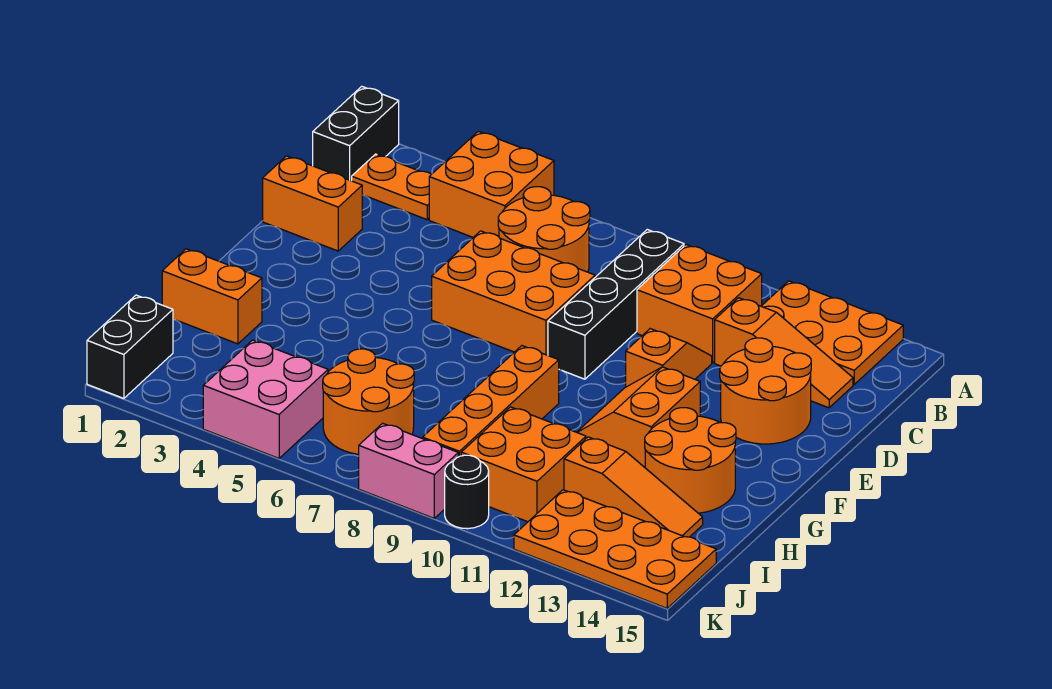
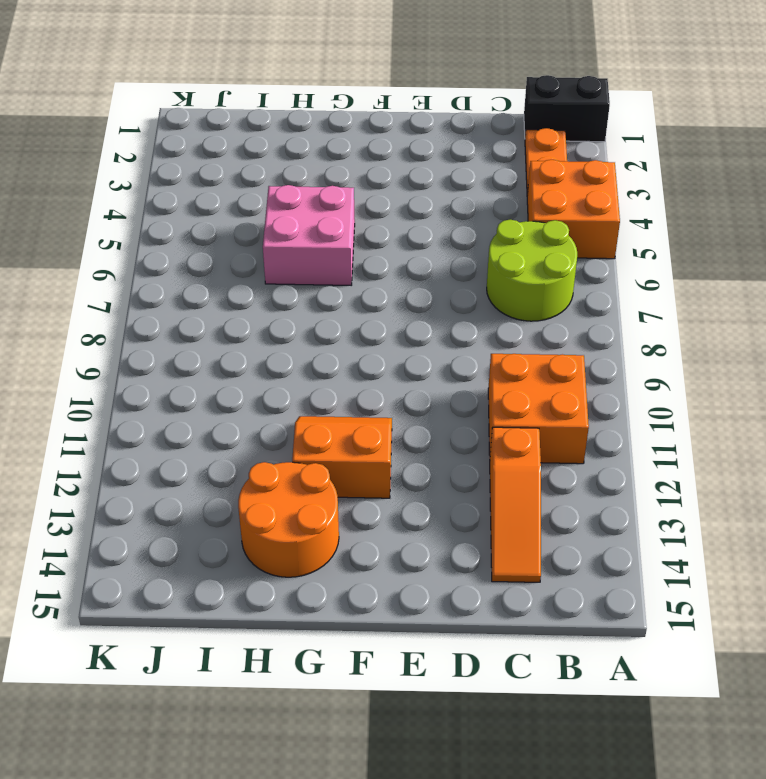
lime 2x2 round brick [487,220,577,321] -> orange 2x2 round brick [498,187,590,272]
pink 2x2 brick [263,185,355,285] -> pink 2x2 brick moved to [203,340,328,458]
none -> orange 2x3 plate [761,281,903,384]
none -> black 1x4 brick [548,230,684,379]
none -> orange 1x2 brick [263,156,362,251]

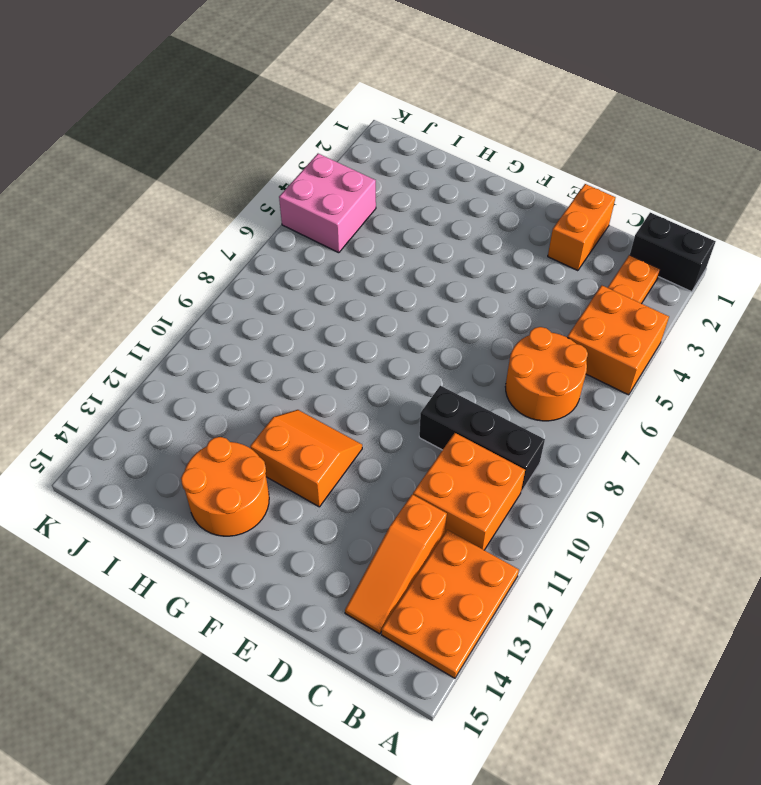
black 1x3 brick [419,386,545,492] -> black 1x4 brick [548,230,684,379]
none -> orange 2x3 brick [432,231,595,355]
none -> orange 1x2 slope [626,329,712,387]
none -> orange 2x2 round brick [720,338,811,444]

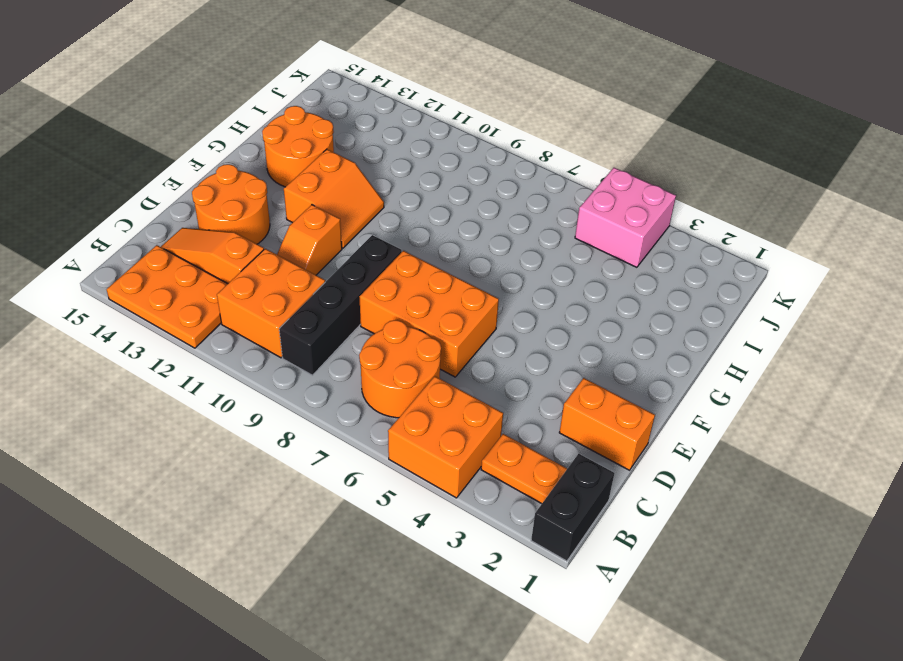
none -> orange 1x4 brick [423,346,559,457]
none -> orange 1x2 brick [162,249,262,344]
none -> orange 2x2 round brick [323,349,414,454]

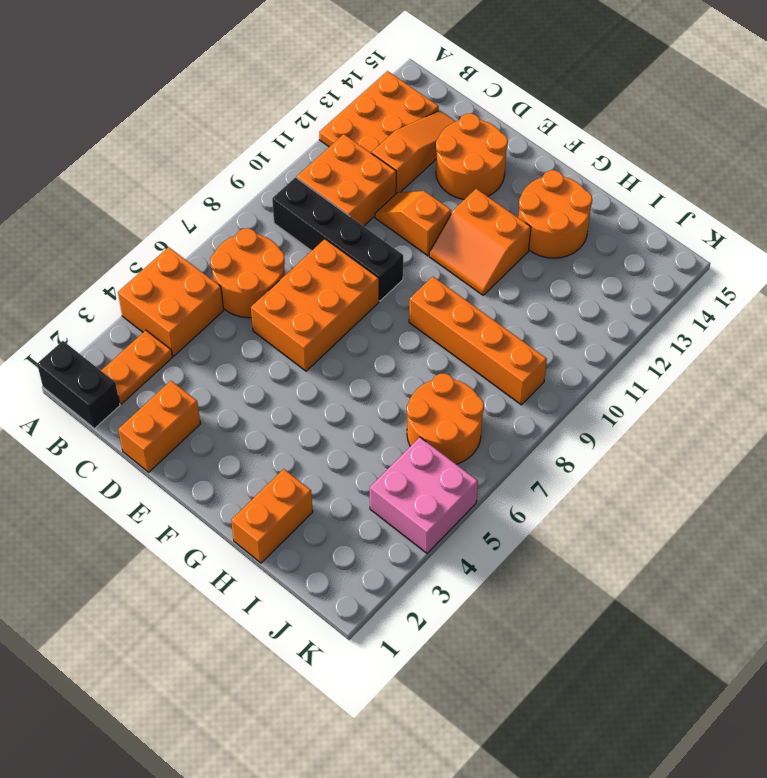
none -> orange 2x2 brick [461,407,586,522]
none -> orange 1x3 slope [564,437,703,537]
none -> black 1x2 brick [87,295,173,398]

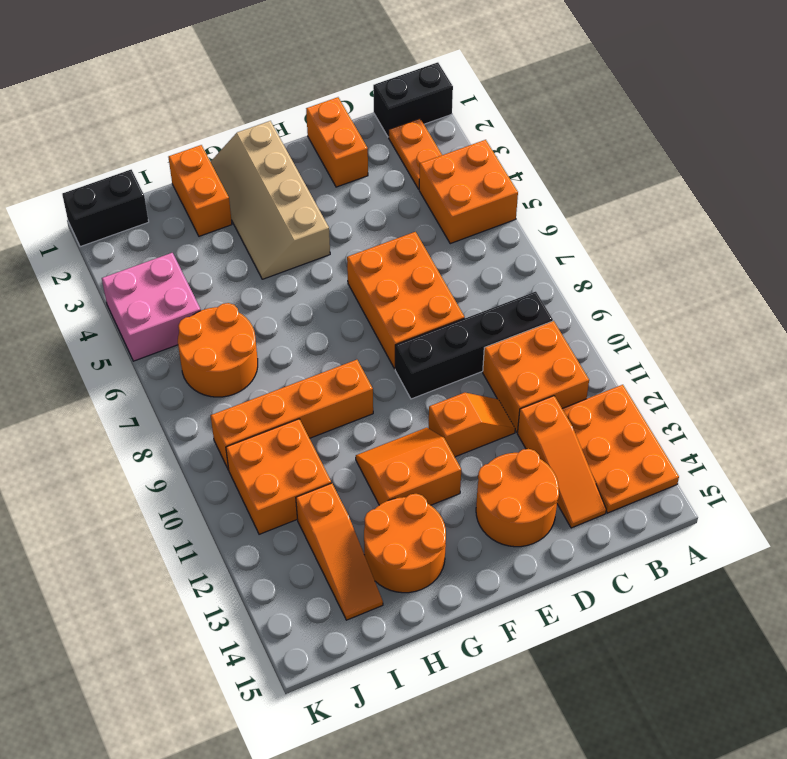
tan 2x4 slope [211,121,330,279] -> none
none -> orange 2x2 round brick [498,187,590,272]
none -> orange 2x4 plate [514,490,716,608]
none -> pink 1x2 brick [359,423,458,518]

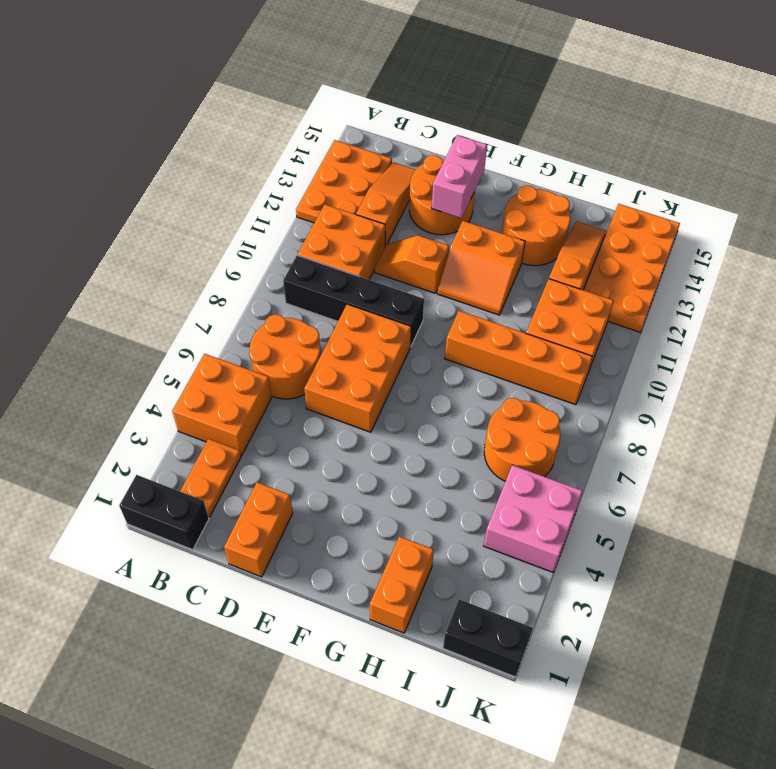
pink 1x2 brick [432,135,487,218] -> pink 1x2 brick moved to [359,423,458,518]
none -> black 1x1 round brick [445,455,489,529]

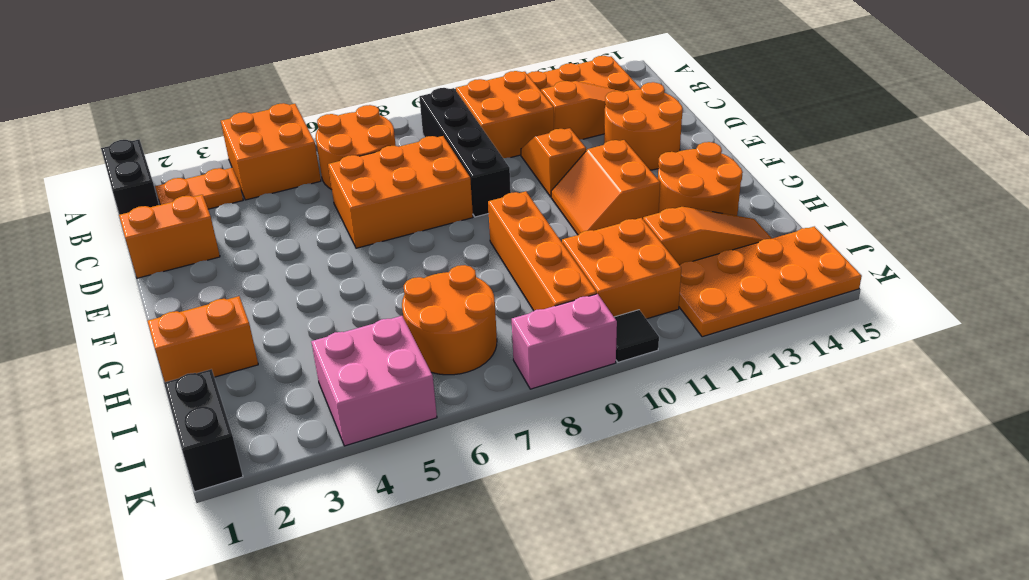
black 1x1 tile [614,310,659,362] -> black 1x1 round brick [445,455,489,529]

